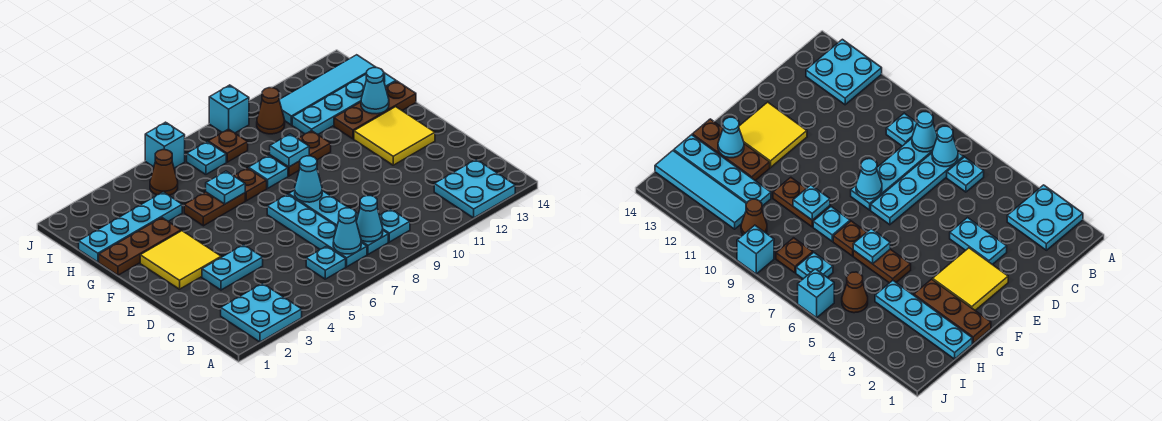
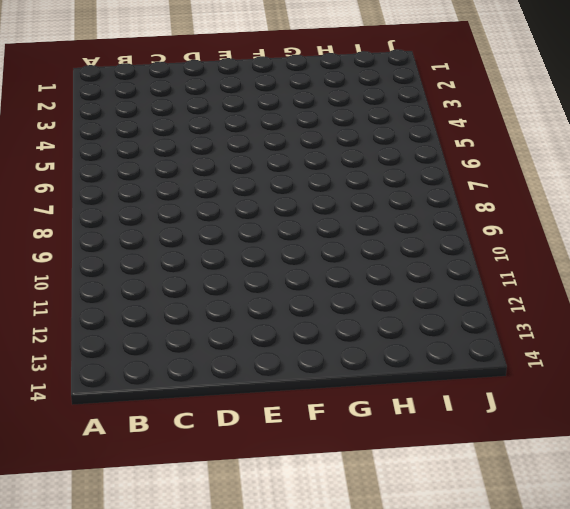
none -> cyan 2x2 plate [221,283,302,342]
none -> cyan 2x2 plate [434,159,515,218]
none -> cyan 1x1 plate [306,246,346,279]
none -> cyan 1x4 plate [267,194,367,267]

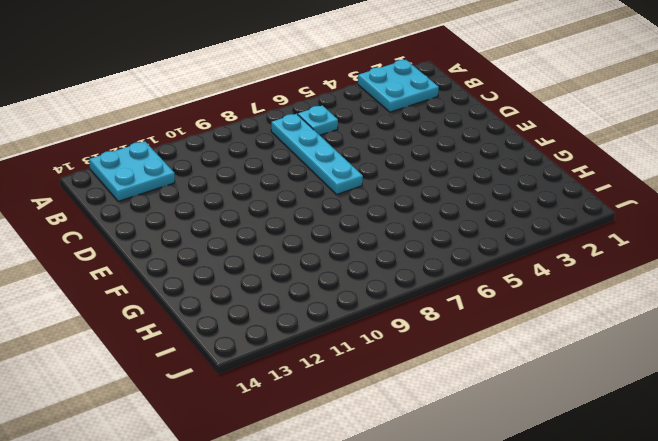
none -> cyan 1x4 plate [289,190,388,254]
none -> cyan 1x1 plate [379,209,410,242]
none -> cyan 1x2 plate [202,245,263,290]
none -> yellow 2x2 tile [140,231,221,289]

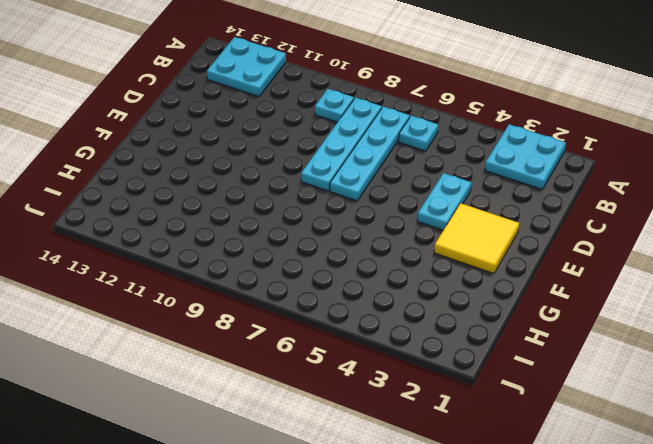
cyan 1x2 plate [418,173,471,230] -> cyan 1x2 plate turned to [202,245,263,290]
none -> yellow 2x2 tile [354,107,435,165]
none -> brown 1x3 plate [99,218,181,275]
none -> brown 1x2 plate [184,192,245,226]
none -> brown 1x1 plate [234,168,267,201]

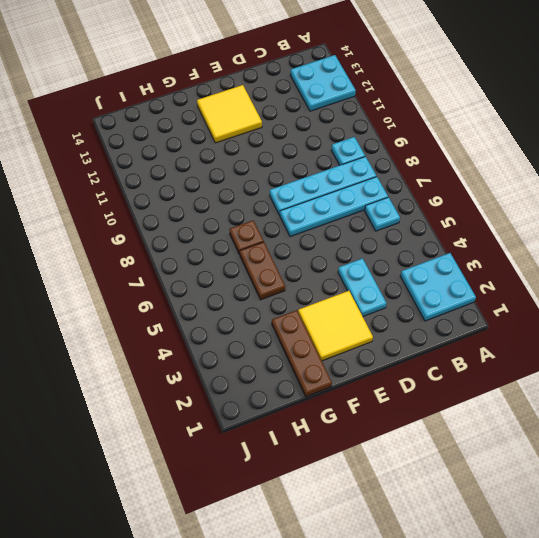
none -> cyan 1x1 plate [248,156,288,188]
none -> brown 1x2 plate [270,131,331,176]
none -> brown 1x3 plate [334,81,416,139]
none -> cyan 1x4 plate [79,192,182,262]

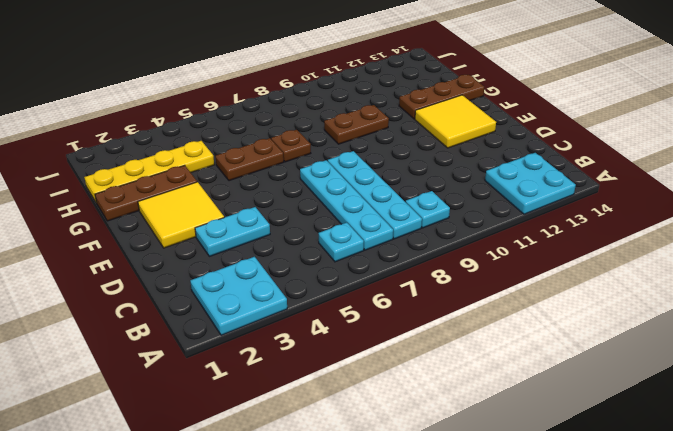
yellow 1x4 plate [84,141,214,202] -> cyan 1x4 plate [79,192,182,262]
none -> cyan 1x1 plate [248,156,288,188]
none -> cyan 1x4 plate [292,73,396,134]
none -> brown 1x1 cone [150,150,178,195]
none -> cyan 1x1 plate [187,142,226,174]

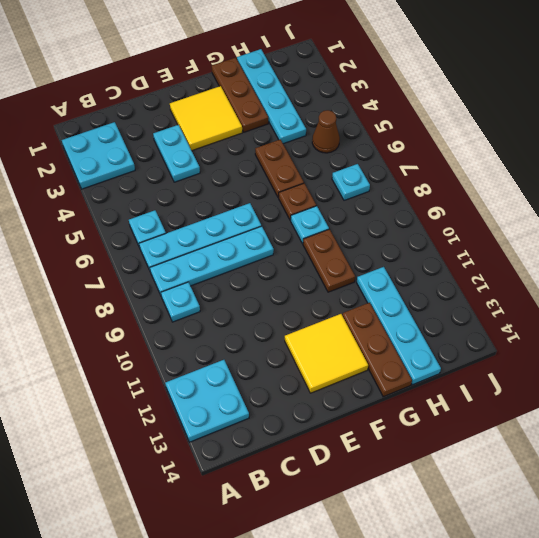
none -> brown 1x1 plate [208,129,248,162]
none -> brown 1x1 cone [257,88,285,134]
none -> cyan 1x4 tile [279,55,376,125]
none -> cyan 1x1 brick [145,122,185,168]

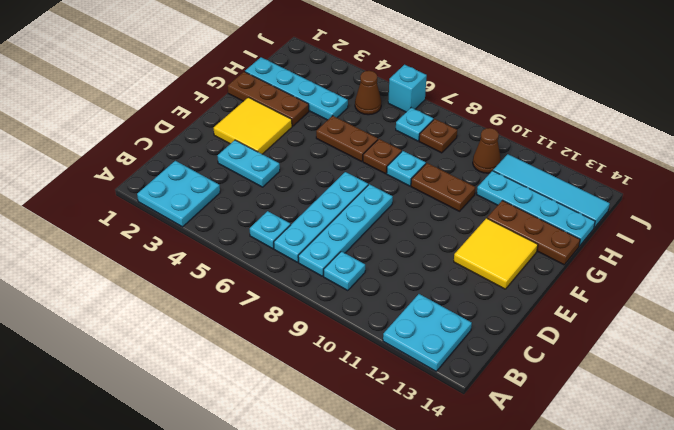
none -> cyan 1x1 brick [209,85,249,133]
none -> cyan 1x1 cone [333,208,361,254]
none -> cyan 1x1 cone [356,196,383,242]
none -> cyan 1x1 cone [295,156,322,202]

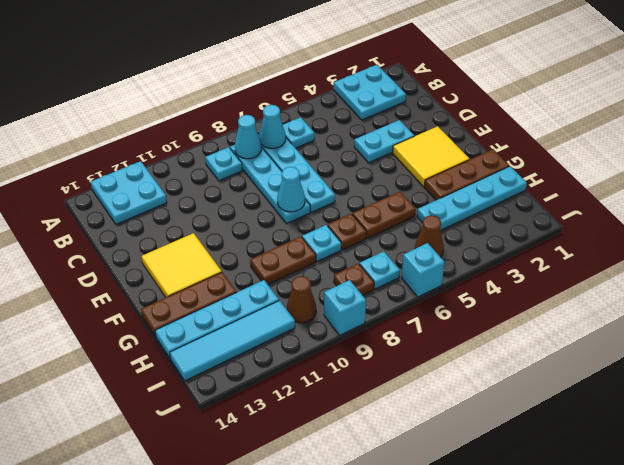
none -> cyan 1x1 plate [206,171,245,204]
none -> cyan 1x1 plate [270,134,309,167]
none -> cyan 1x1 cone [361,68,389,114]

